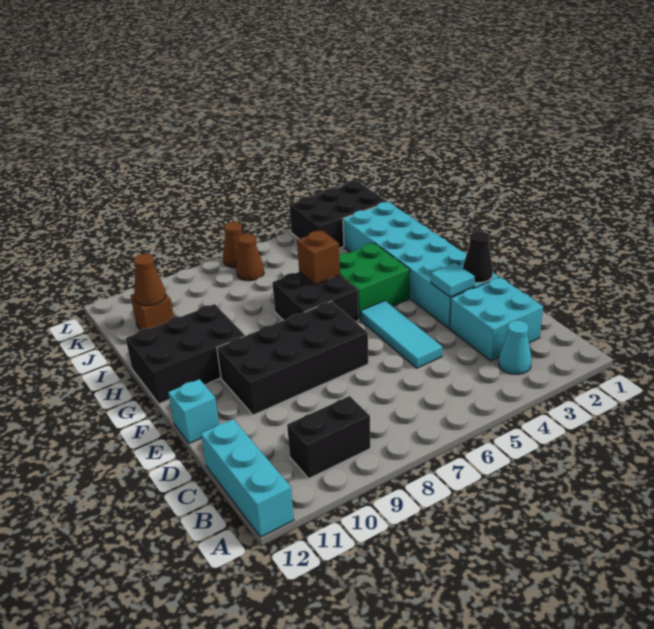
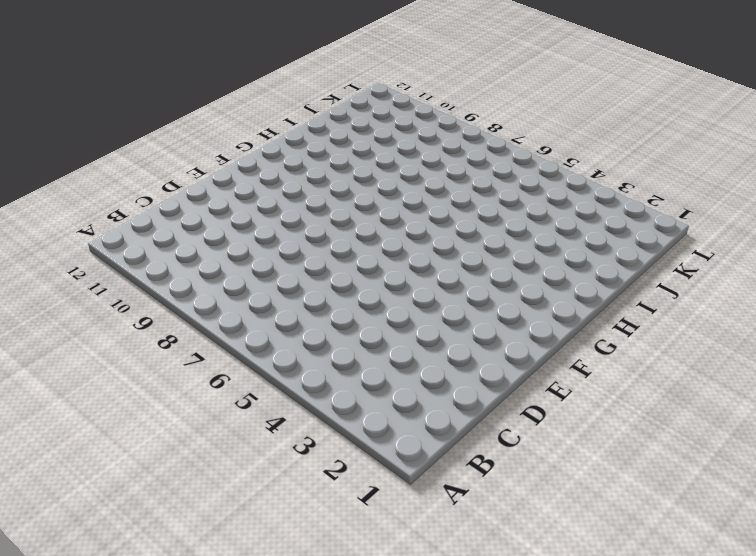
none -> cyan 1x3 brick [201,419,294,537]
none -> cyan 1x1 cone [499,320,532,374]
none -> black 1x2 brick [287,396,370,478]

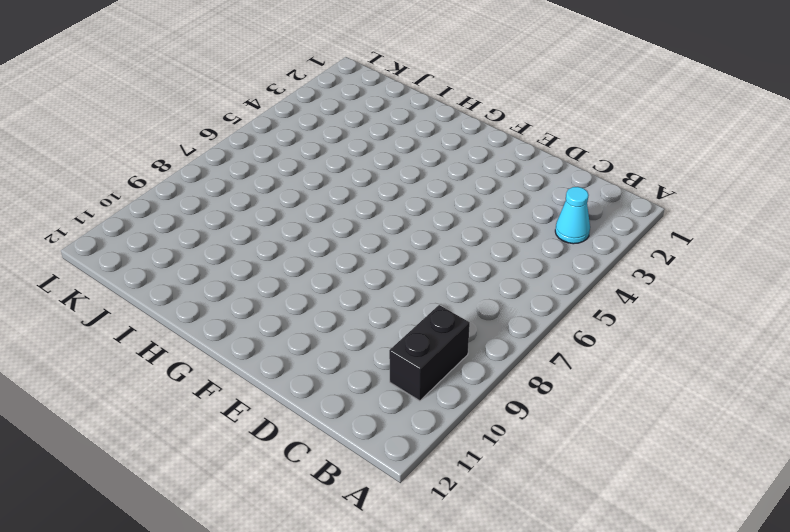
none -> cyan 1x3 brick [201,419,294,537]
none -> cyan 2x2 brick [450,277,543,361]
none -> cyan 1x3 tile [360,301,442,368]

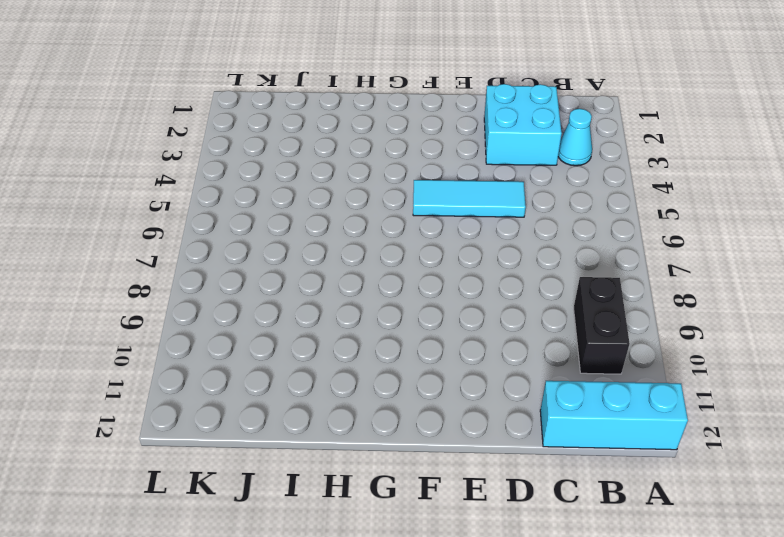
none -> cyan 2x6 brick [343,202,499,328]
none -> black 2x4 brick [217,301,368,415]
none -> cyan 1x1 brick [168,379,219,443]

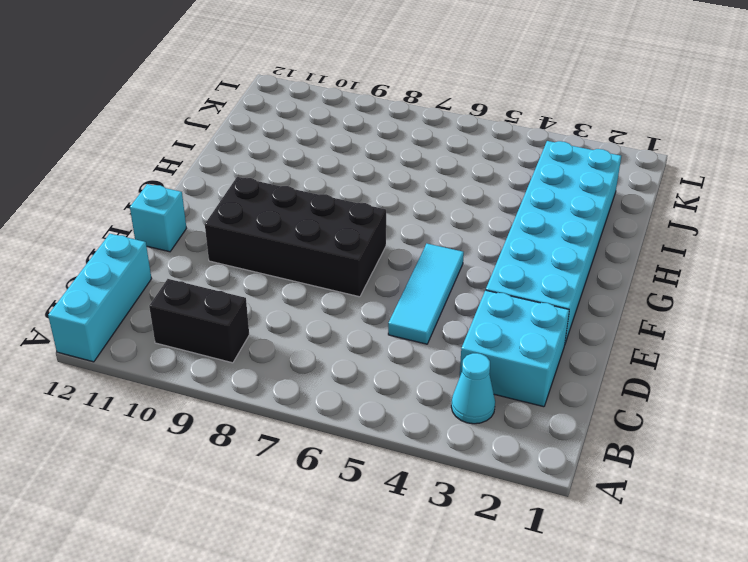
none -> green 2x2 brick [339,243,410,320]
none -> black 2x2 brick [272,272,359,322]
none -> black 2x3 brick [126,304,245,404]

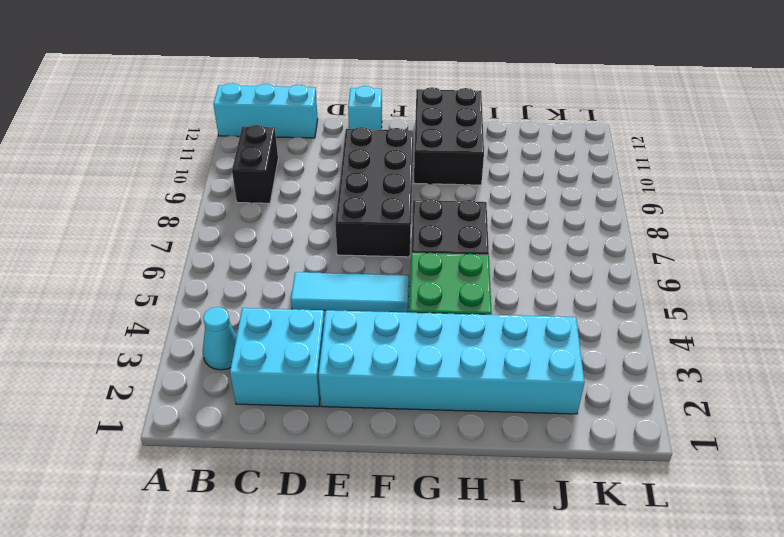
none -> brown 1x1 brick [131,294,174,330]
none -> black 2x3 brick [289,181,387,248]
none -> brown 1x1 cone [236,234,264,281]

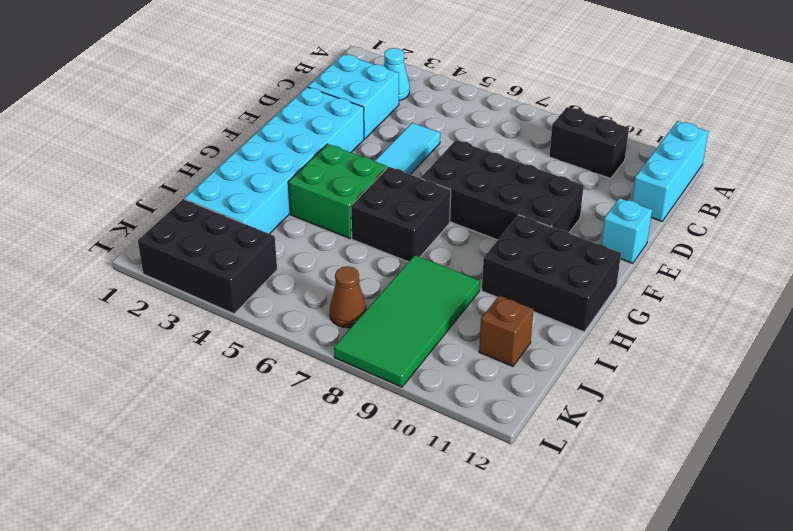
green 2x4 tile [334,255,480,387] -> none
none -> brown 1x1 cone [223,222,243,268]
none -> black 1x1 cone [463,231,493,283]
none -> cyan 1x1 tile [431,263,475,297]

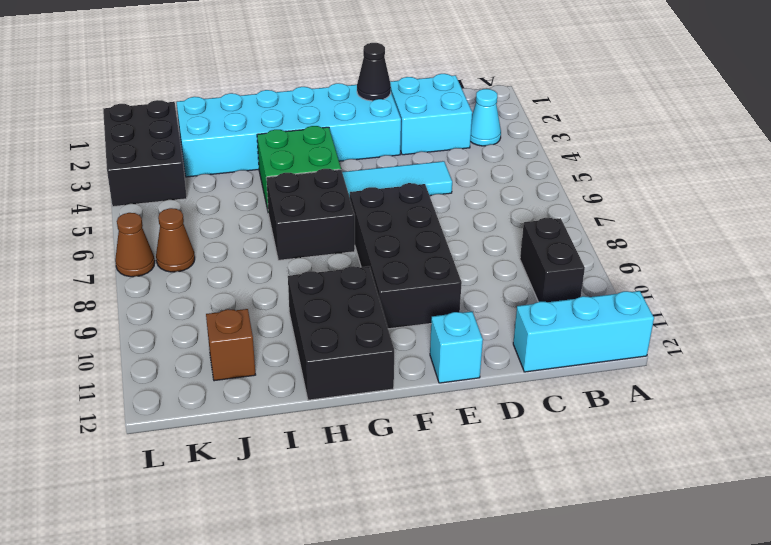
none -> cyan 1x1 tile [431,263,475,297]
none -> brown 1x1 brick [297,231,340,285]
none -> brown 1x1 cone [134,254,166,306]

